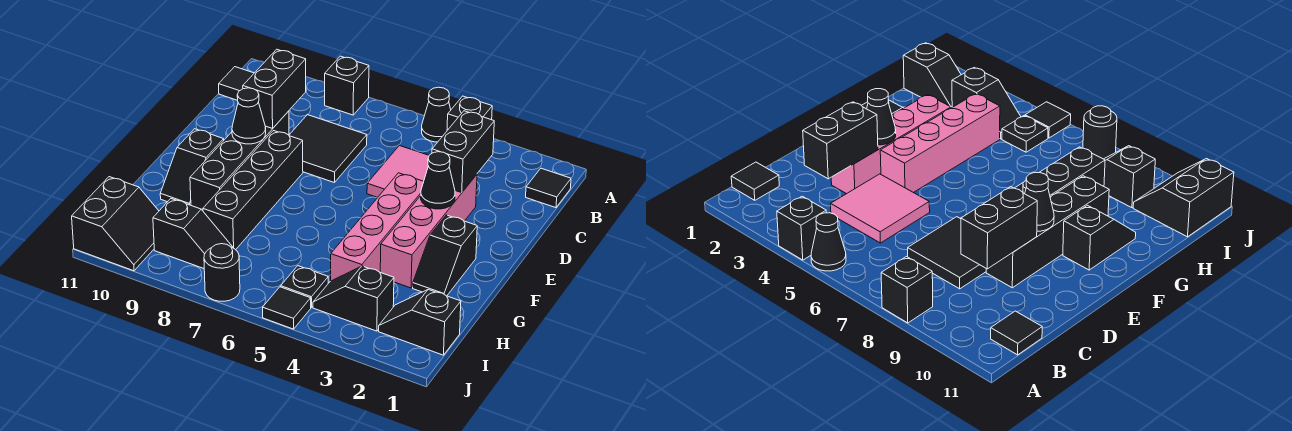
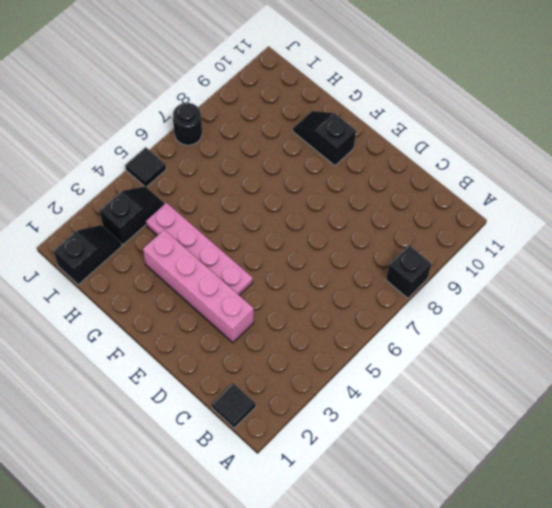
pink 1x4 plate [146,203,253,295] -> pink 1x4 brick [331,173,424,281]
none -> black 1x1 brick [447,96,492,130]
none -> black 1x1 cone [422,87,451,142]
none -> black 1x1 tile [219,67,254,100]

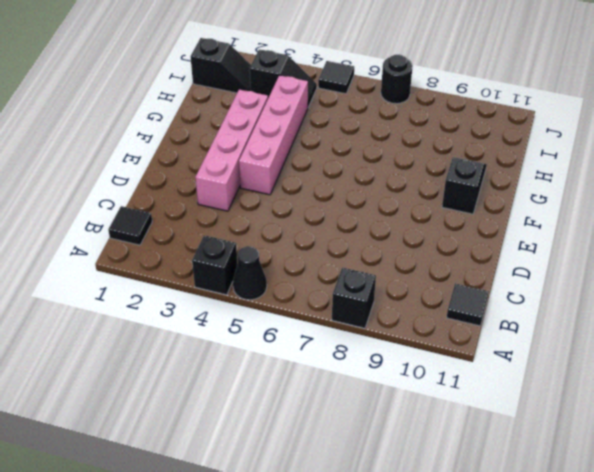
none -> pink 2x2 tile [367,146,429,197]
none -> black 2x2 tile [289,115,367,183]
none -> black 1x4 brick [190,111,289,211]

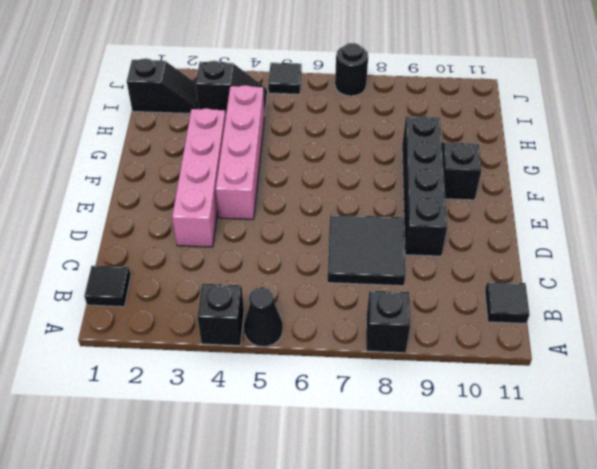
none -> pink 2x2 tile [367,146,429,197]
none -> black 1x4 brick [203,131,303,250]
none -> black 1x2 slope [413,215,477,296]

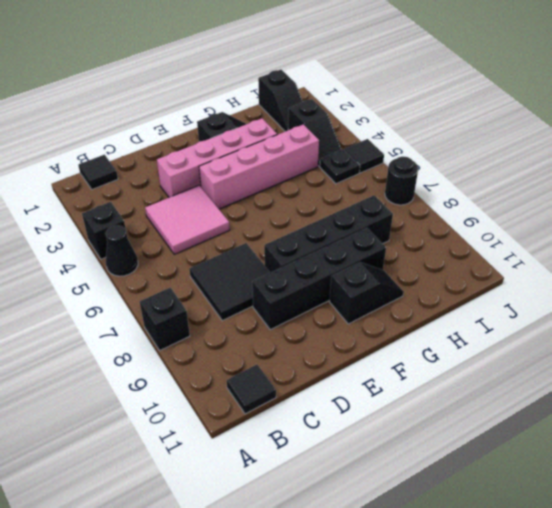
none -> black 1x2 slope [153,199,232,268]
none -> black 2x2 slope [72,177,159,271]
none -> black 1x2 brick [432,111,494,193]

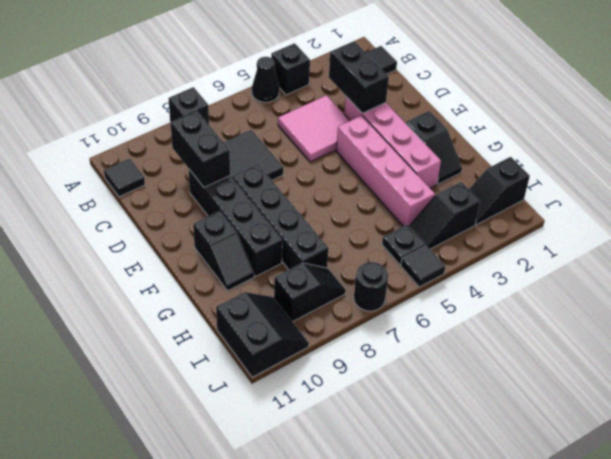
none -> black 1x1 cone [421,152,455,209]
none -> black 1x1 cone [232,88,266,144]

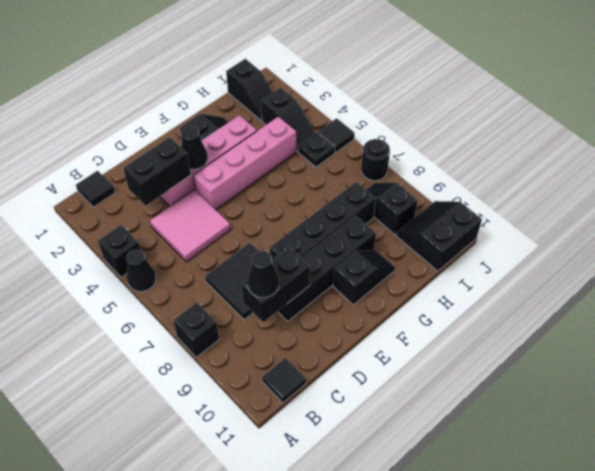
black 1x1 cone [247,251,279,298] -> black 1x1 cone moved to [232,88,266,144]

